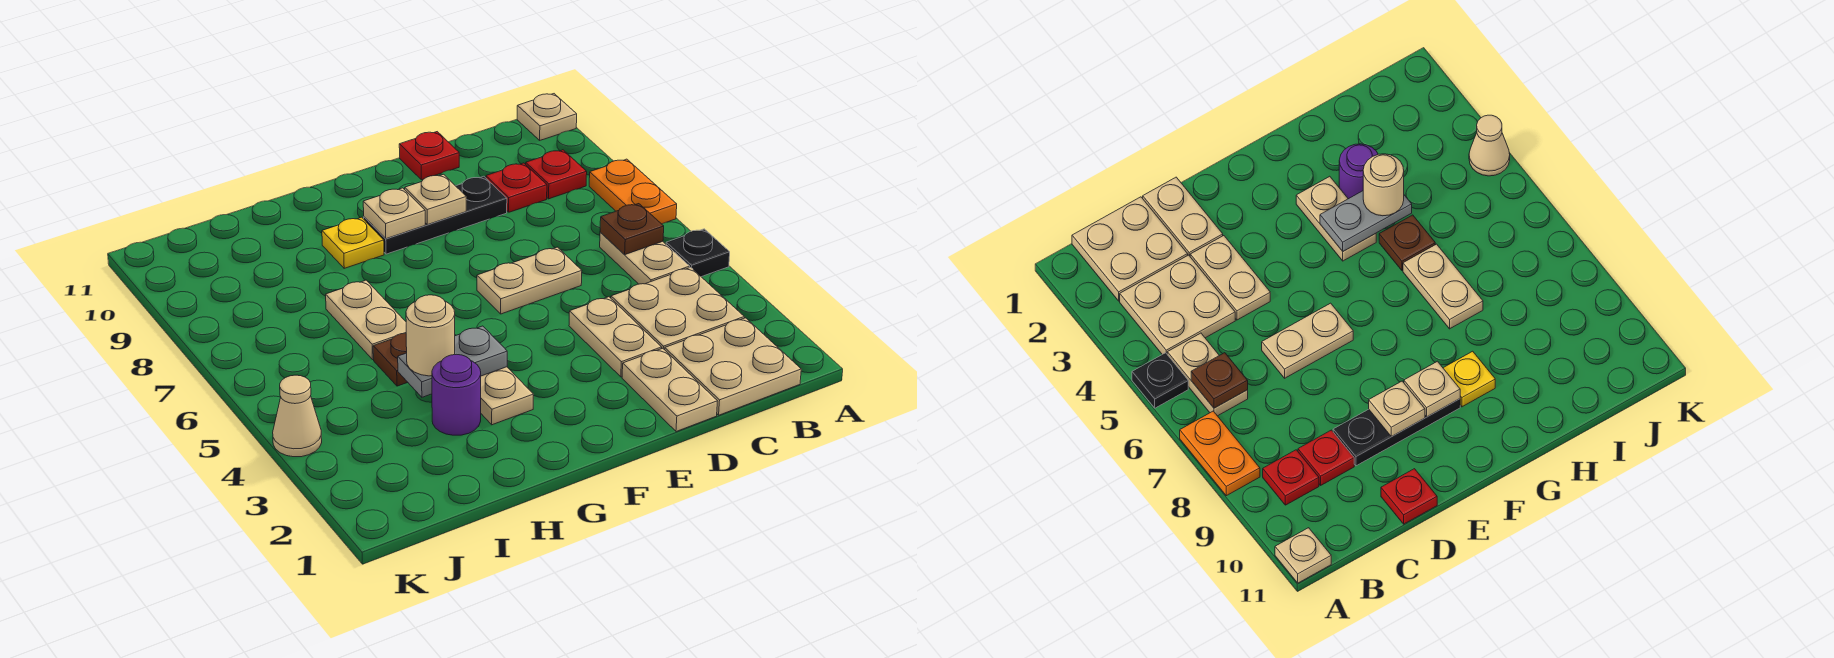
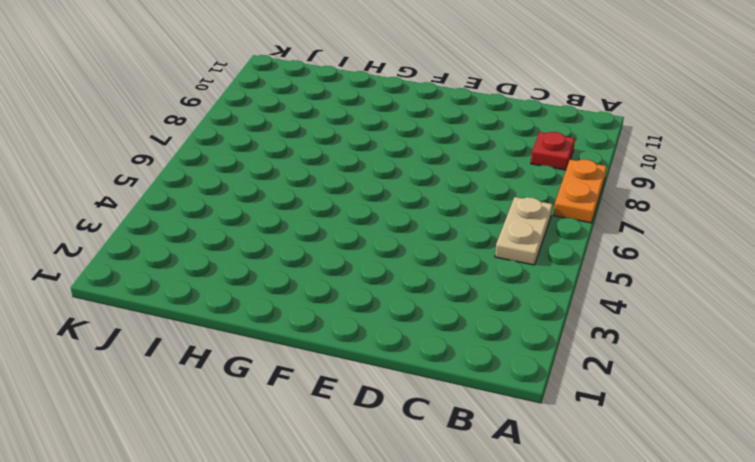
none -> black 1x1 plate [666,229,730,277]
none -> tan 1x1 plate [517,94,577,140]
none -> tan 2x2 plate [665,318,801,415]

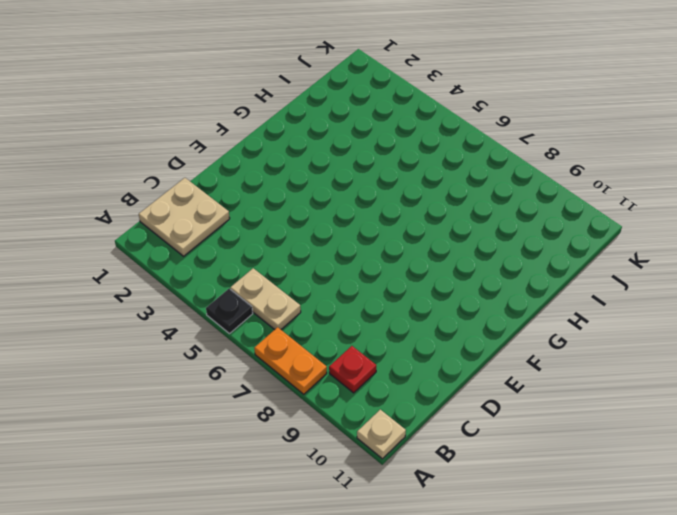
none -> tan 2x2 plate [611,267,744,350]
none -> red 1x1 plate [486,163,547,212]
none -> tan 1x2 plate [622,348,717,432]

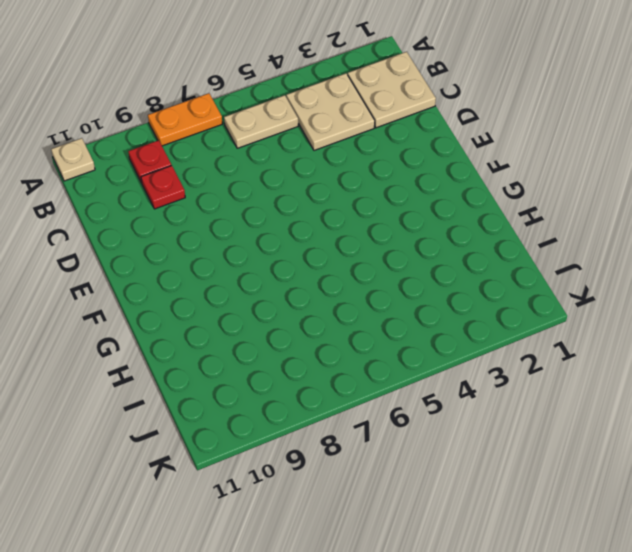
none -> black 1x1 plate [666,229,730,277]
none -> tan 1x2 plate [622,348,717,432]
none -> tan 1x2 plate [569,297,662,377]

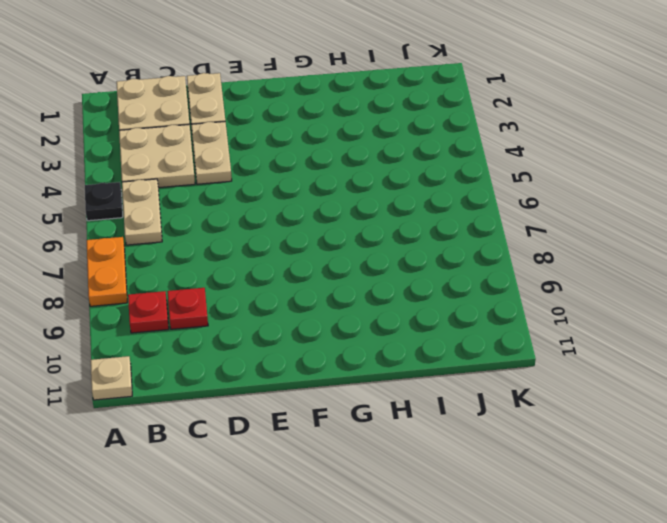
none -> tan 1x2 plate [477,247,582,314]
none -> black 1x3 plate [364,176,507,254]
none -> red 1x1 plate [399,132,459,180]

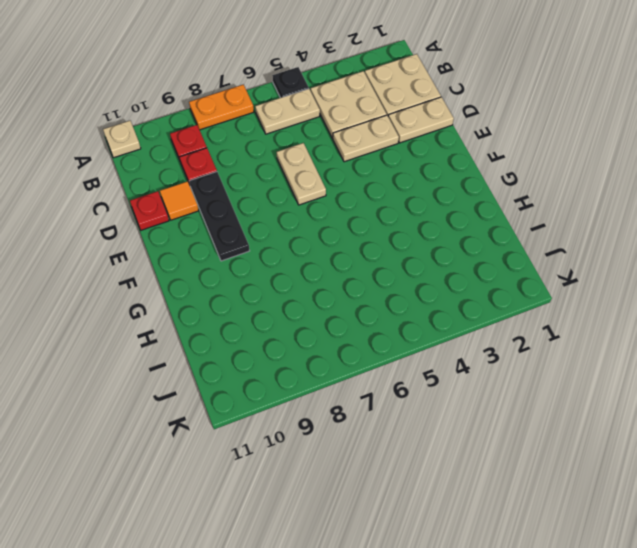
orange 1x1 tile [160,181,199,220] -> none
none -> tan 1x2 plate [481,367,533,425]
none -> yellow 1x1 plate [322,217,384,268]
none -> purple 1x1 round brick [432,354,481,435]

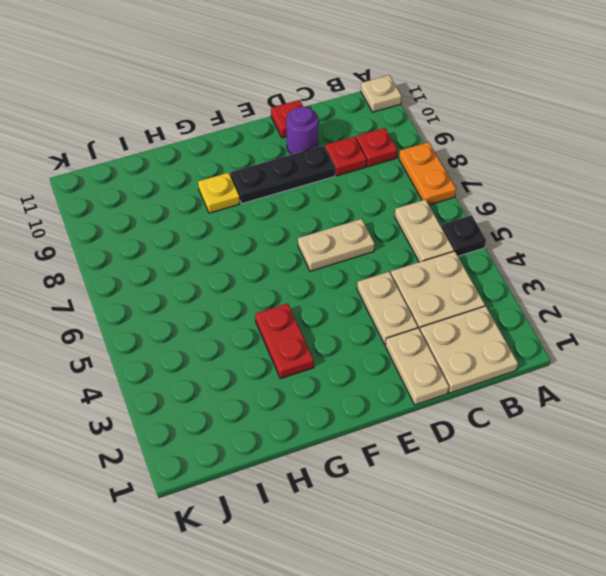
purple 1x1 round brick [286,107,319,154] -> purple 1x1 round brick moved to [432,354,481,435]
red 1x2 plate [255,303,314,379] -> tan 1x2 plate [481,367,533,425]
none -> brown 1x1 plate [373,333,408,386]
none -> tan 1x2 plate [326,280,406,360]
none -> tan 1x1 cone [273,375,322,457]

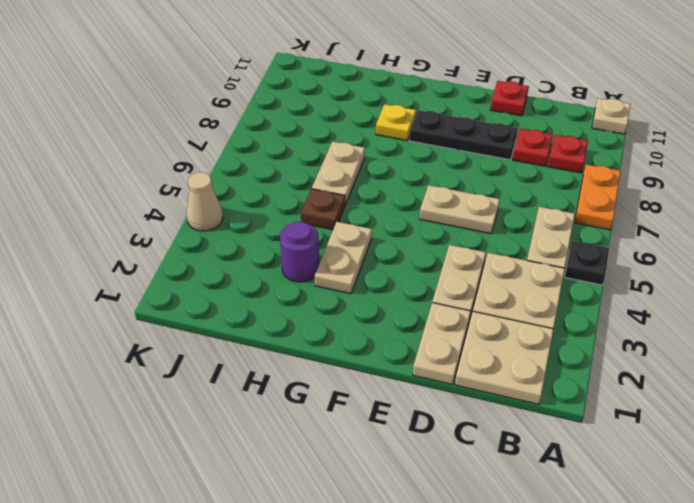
none -> brown 1x1 plate [600,204,664,255]
none -> tan 1x1 plate [405,174,466,225]
none -> tan 1x1 plate [363,188,425,239]

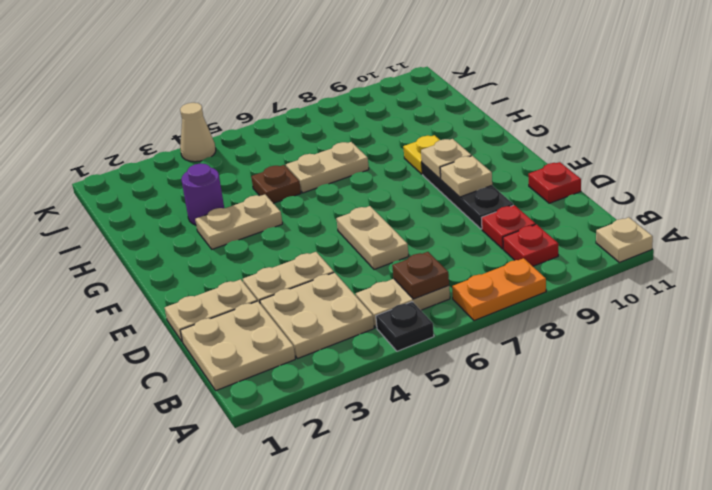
none -> grey 1x2 plate [398,326,507,397]
none -> tan 1x1 round brick [406,295,455,376]

